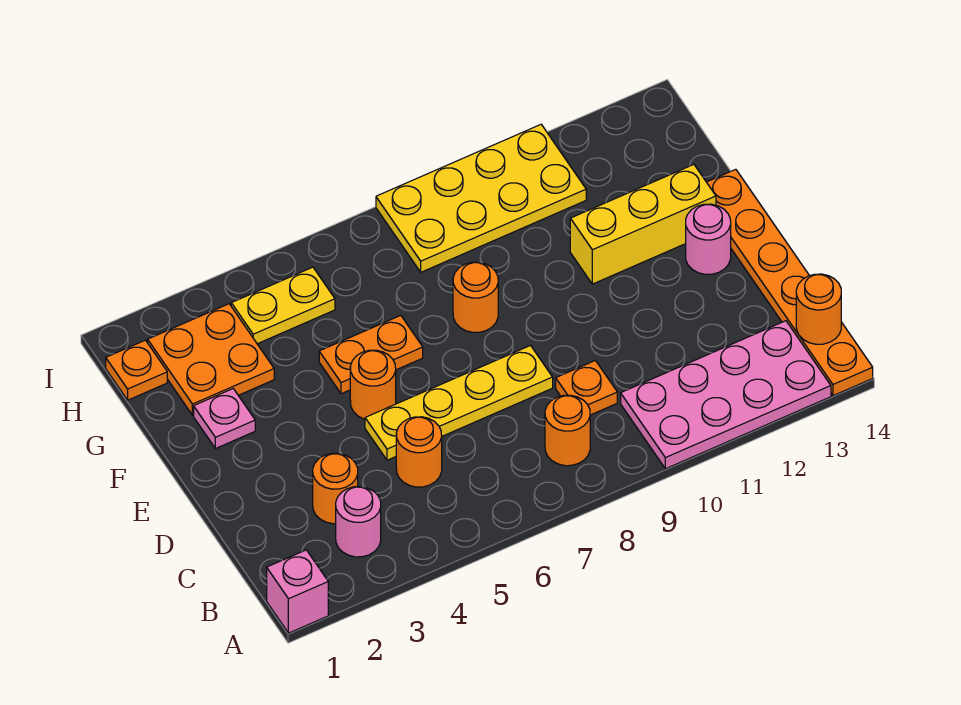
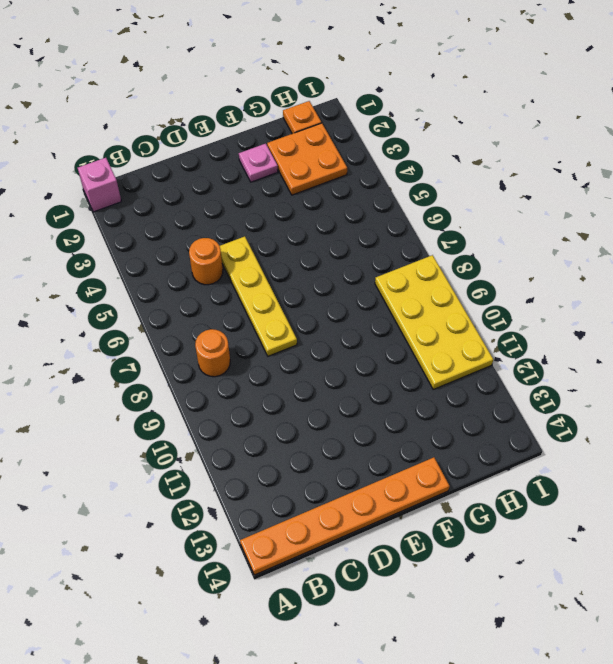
none -> pink 2x4 plate [621,321,831,469]
none -> pink 1x1 round brick [336,487,381,557]
none -> orange 1x1 round brick [313,453,358,524]

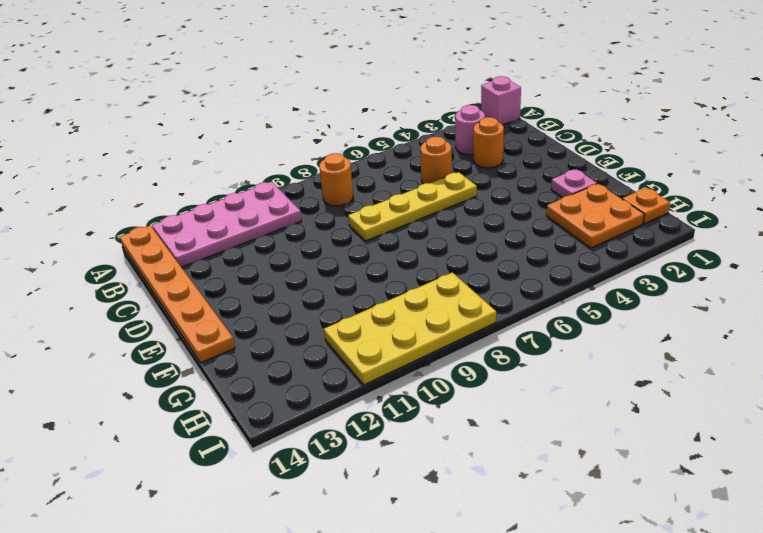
none -> orange 1x1 plate [556,361,617,415]
none -> orange 1x1 round brick [350,350,396,419]
none -> pink 1x1 round brick [686,204,731,274]

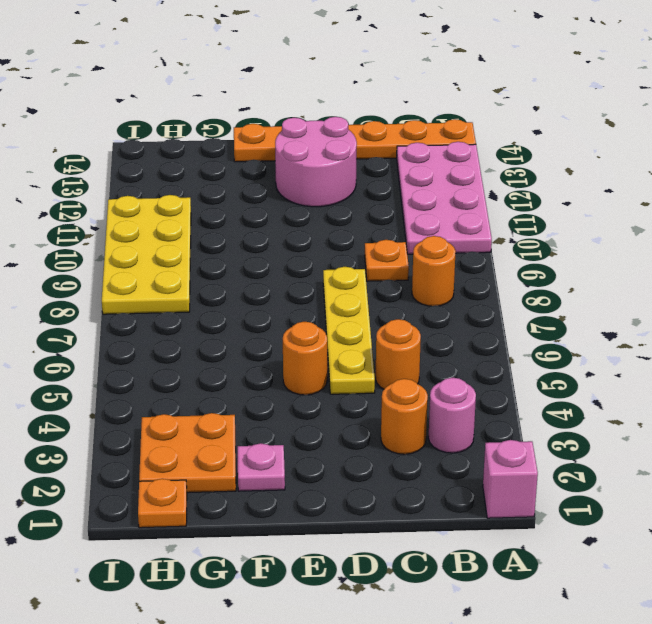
pink 2x2 round brick [275,117,357,207] -> pink 1x1 round brick [686,204,731,274]
none -> orange 1x2 plate [319,316,423,394]
none -> orange 1x1 round brick [453,262,498,332]
none -> yellow 1x3 brick [570,165,716,284]

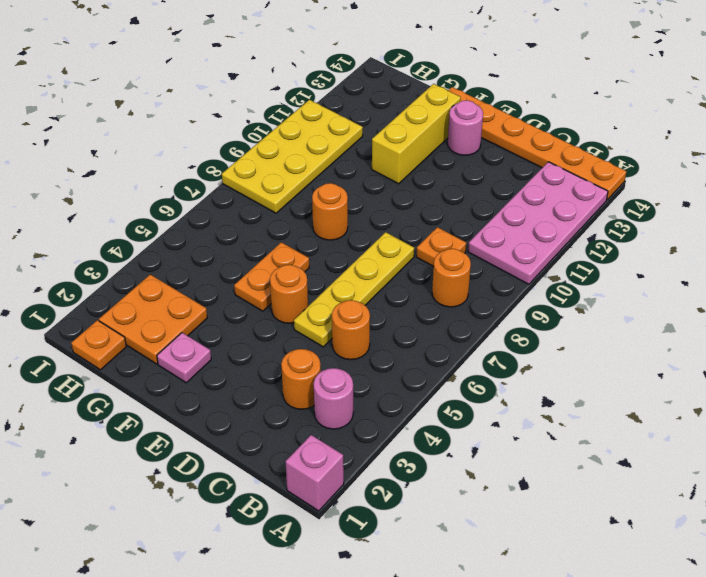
none -> yellow 1x2 plate [231,267,335,344]
none -> orange 1x1 round brick [796,274,841,344]

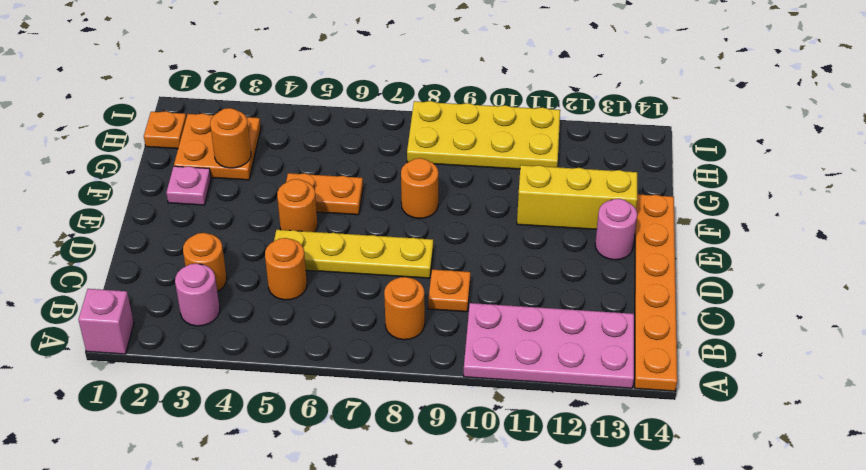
orange 1x1 round brick [210,108,251,168] -> orange 1x1 round brick moved to [796,274,841,344]
none -> yellow 1x2 plate [231,267,335,344]

